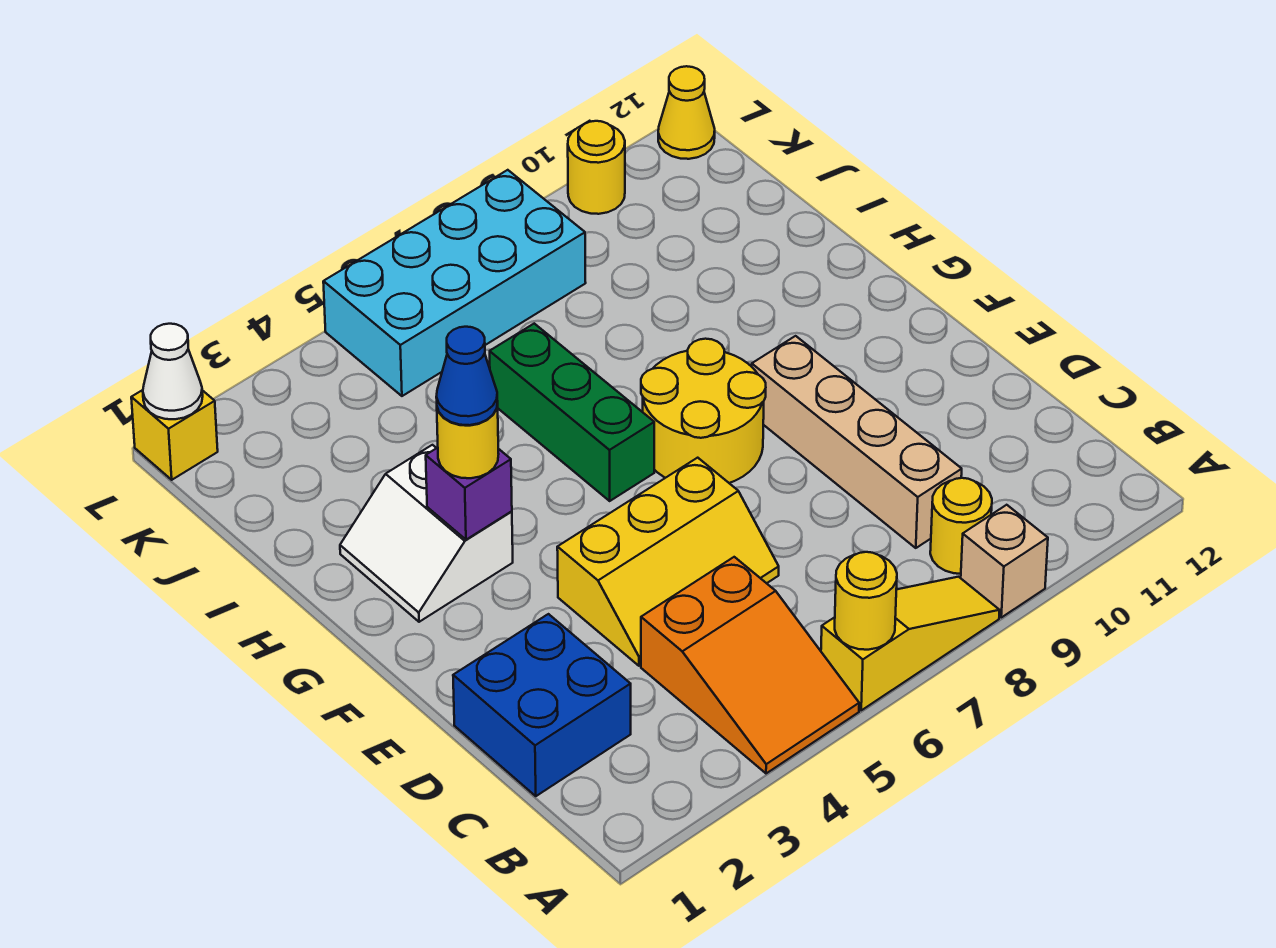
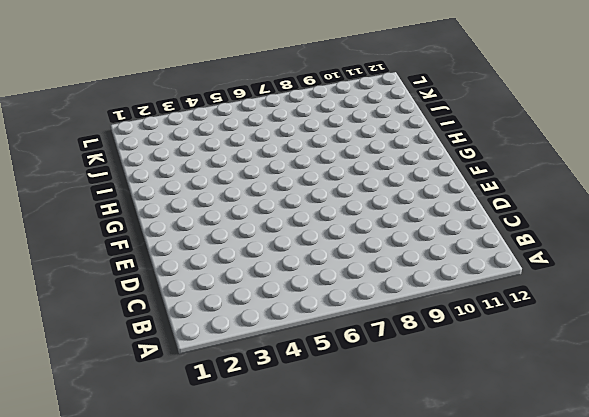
none -> orange 2x3 slope [641,557,859,773]
none -> yellow 1x3 slope [821,577,1000,710]
none -> tan 1x1 brick [961,505,1048,617]

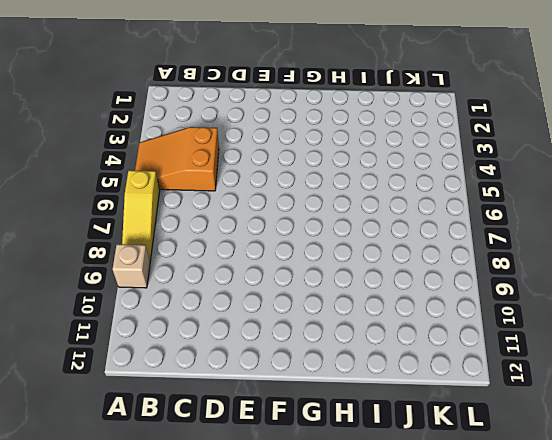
none -> yellow 1x1 round brick [930,478,992,574]
none -> blue 2x2 brick [453,614,631,796]
none -> tan 1x4 brick [752,336,962,548]

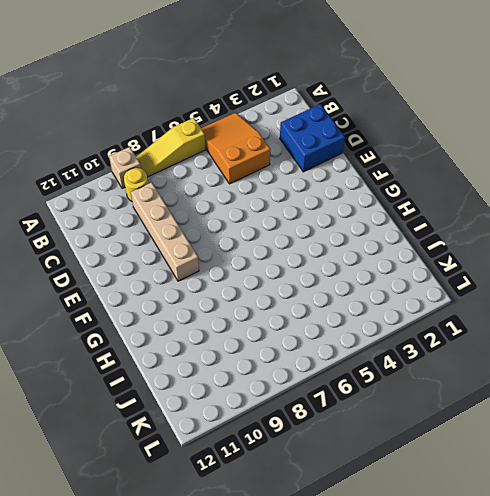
none -> yellow 2x3 slope [557,458,779,666]
none -> yellow 2x2 round brick [641,339,766,483]
none -> white 2x2 slope [340,445,513,622]

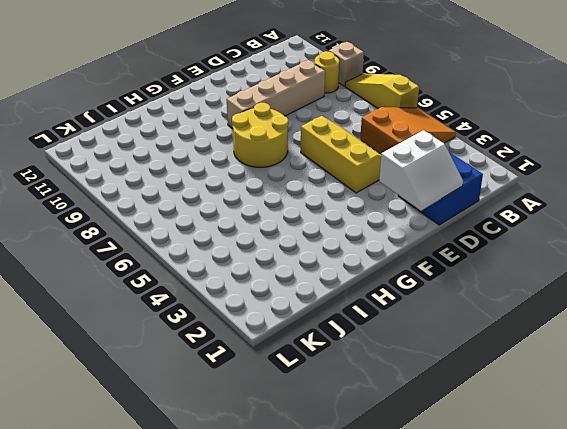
white 2x2 slope [379,130,463,211] -> white 2x2 slope moved to [340,445,513,622]
none -> green 1x3 brick [490,324,654,501]
none -> cyan 2x4 brick [323,170,586,396]
none -> yellow 1x1 brick [131,390,218,480]

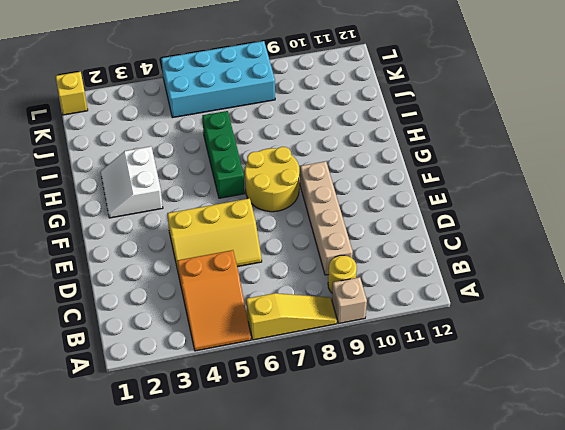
none -> blue 2x2 brick [453,614,631,796]
none -> yellow 1x1 round brick [568,121,625,214]
none -> yellow 1x1 cone [658,66,715,159]

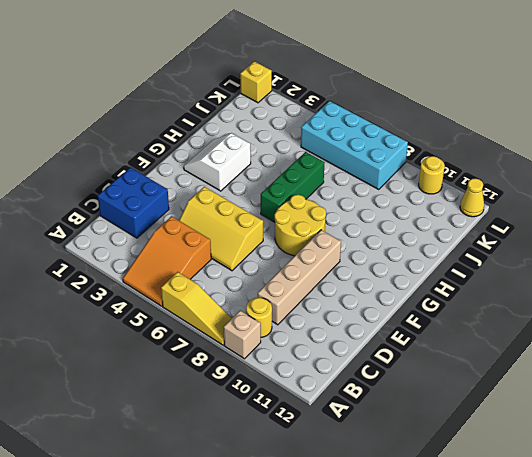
none -> yellow 1x1 round brick [835,552,897,650]
none -> purple 1x1 brick [426,448,512,540]
none -> white 1x1 cone [143,324,203,419]

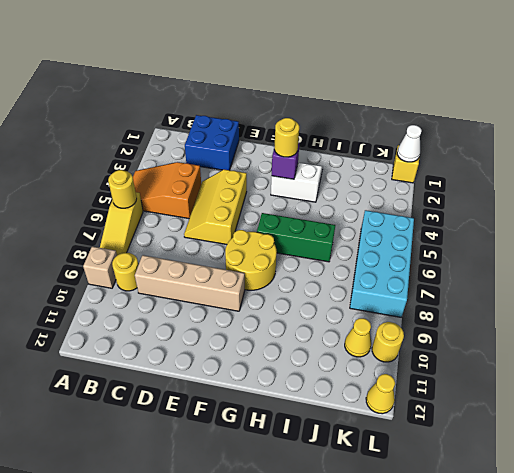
yellow 1x1 cone [345,318,371,357] -> none
none -> blue 1x1 cone [436,327,497,425]

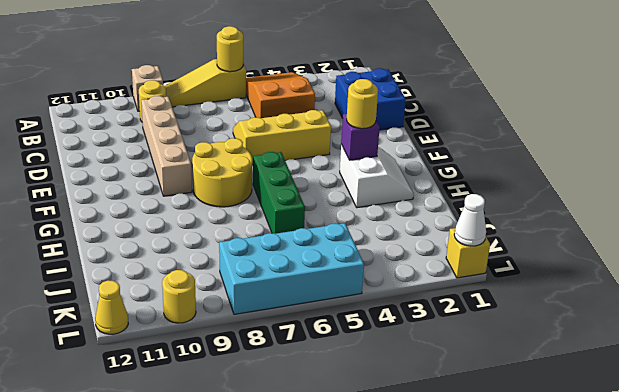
none -> blue 1x1 cone [436,327,497,425]

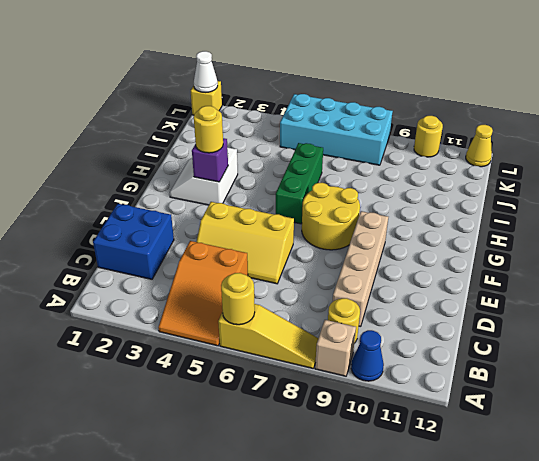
blue 1x1 cone [351,330,384,381] -> blue 1x1 cone moved to [436,327,497,425]

